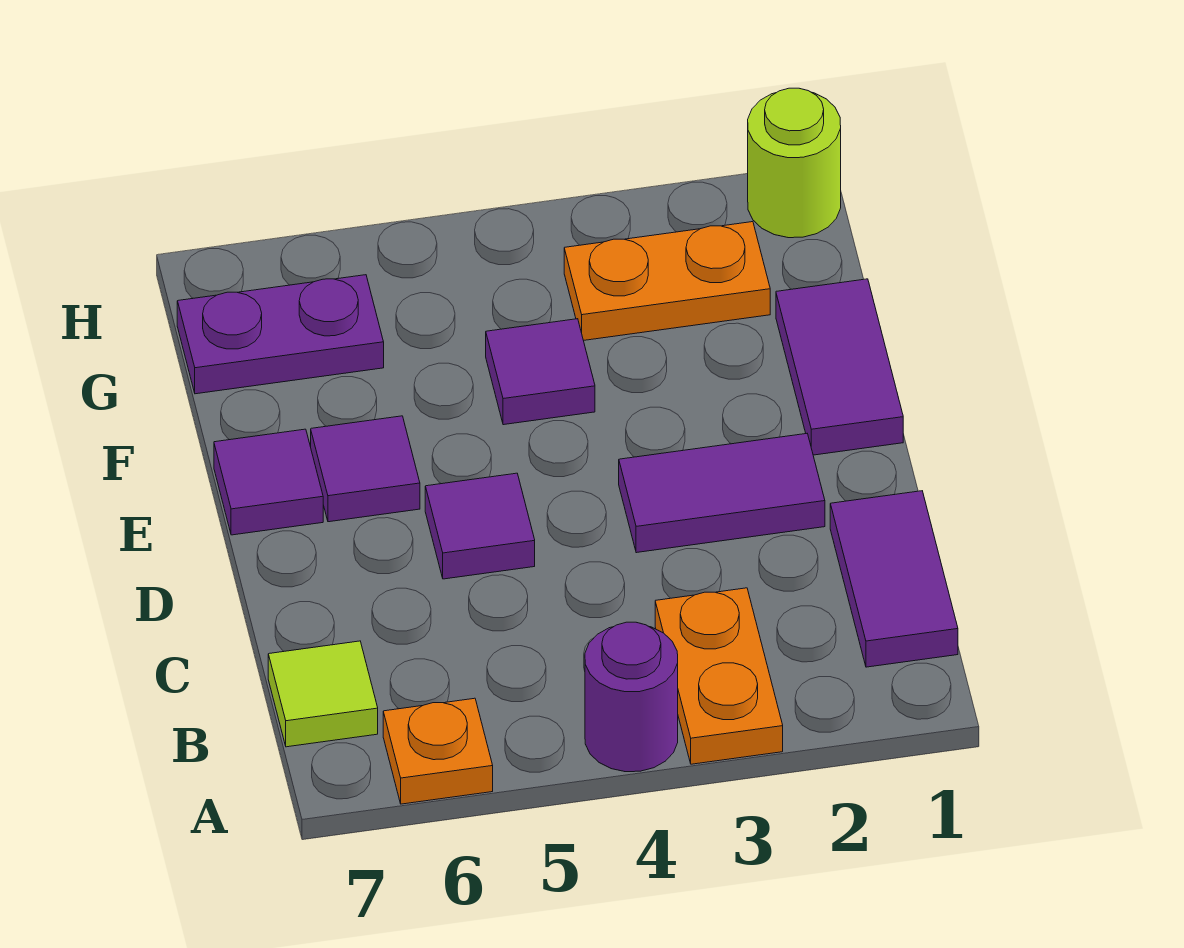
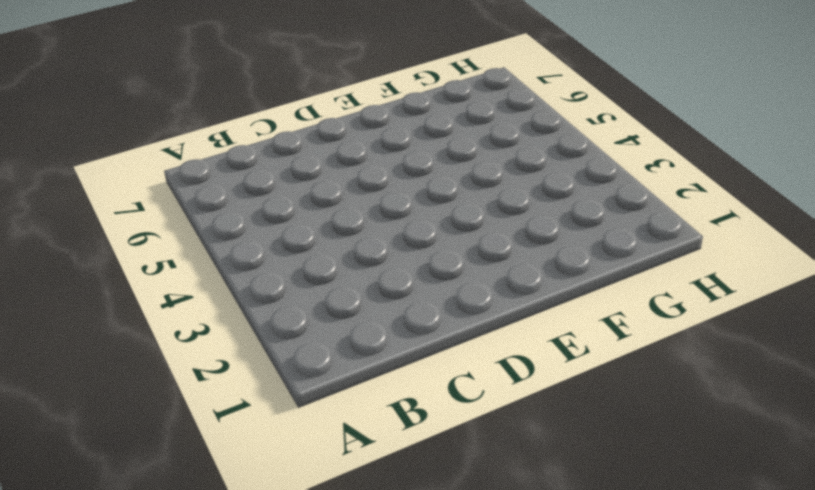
none -> orange 1x2 plate [655,588,783,764]
none -> purple 1x1 round brick [585,622,678,772]
none -> orange 1x1 plate [383,698,493,804]

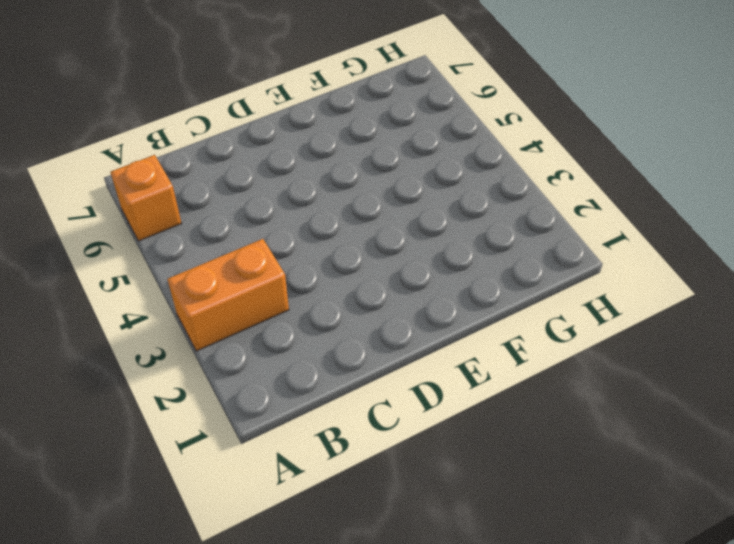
orange 1x2 brick [167,239,289,351] -> orange 1x2 plate [655,588,783,764]
orange 1x1 brick [111,155,182,241] -> orange 1x1 plate [383,698,493,804]
none -> purple 1x1 round brick [585,622,678,772]
none -> purple 1x2 tile [830,491,958,667]
none -> lime 1x1 tile [268,641,378,747]

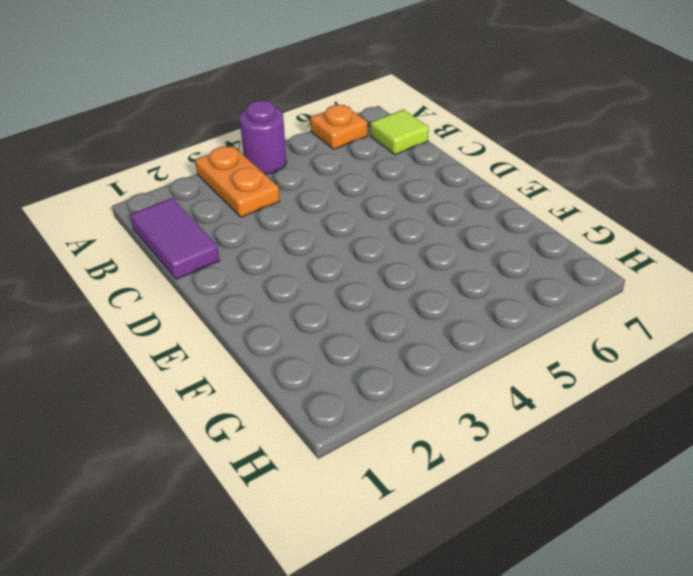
none -> purple 1x2 tile [619,434,825,553]
none -> purple 1x1 tile [425,473,535,579]
none -> purple 1x2 tile [776,279,903,455]

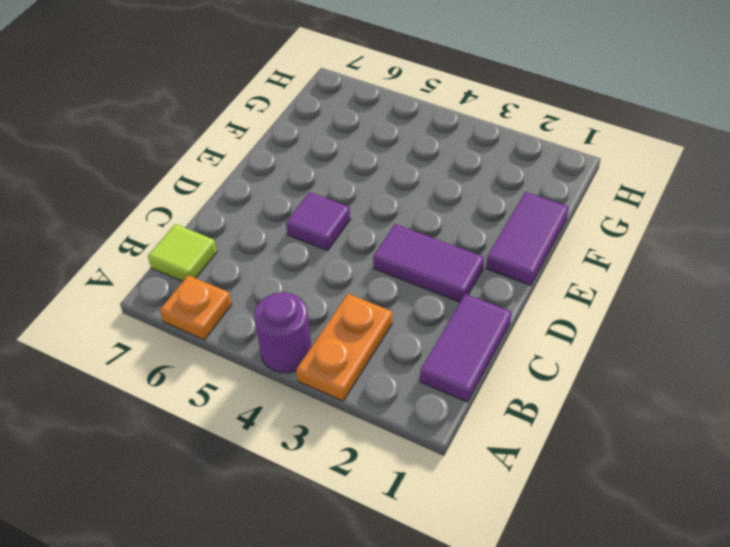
none -> purple 1x1 tile [311,416,420,522]
none -> purple 1x1 tile [214,429,323,535]
none -> purple 1x1 tile [486,319,595,425]

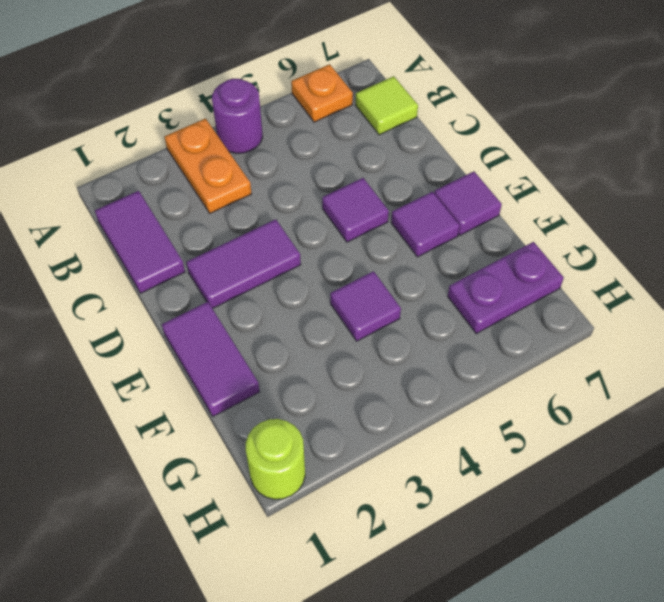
none -> orange 1x2 plate [564,222,770,340]

